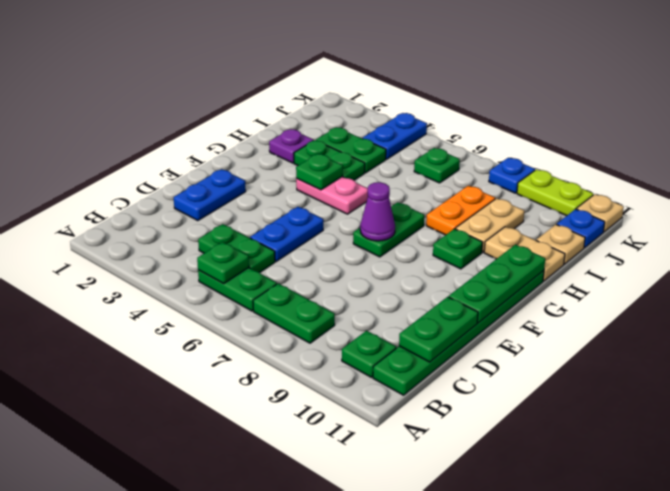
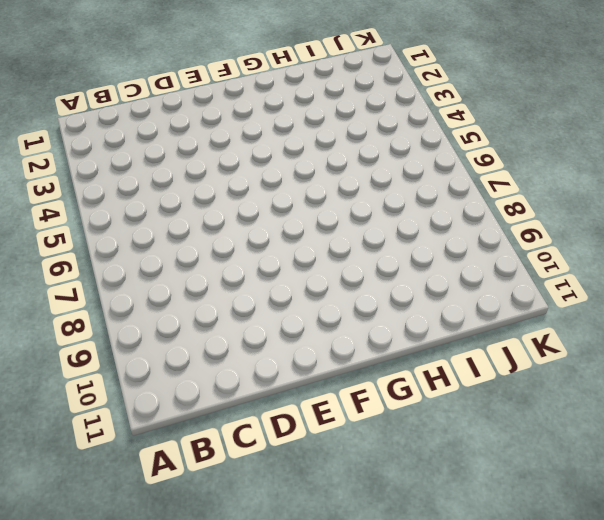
none -> green 1x2 plate [198,268,277,311]
none -> green 1x2 plate [253,283,335,343]
none -> green 1x1 plate [342,331,396,377]

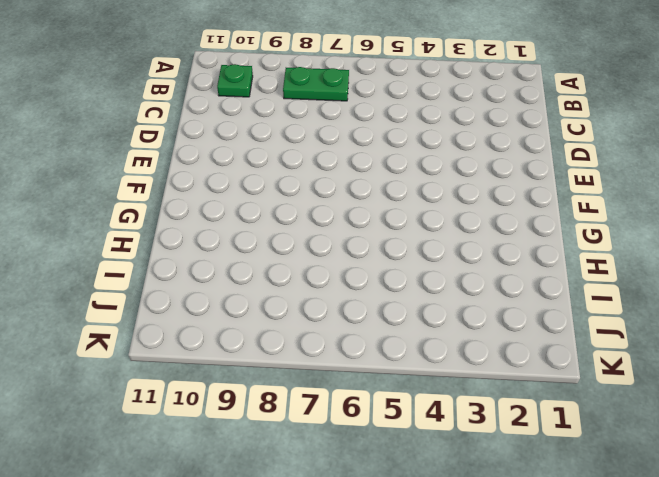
none -> green 1x2 plate [198,268,277,311]
none -> green 1x6 plate [373,271,544,395]
none -> green 1x2 plate [198,224,275,273]

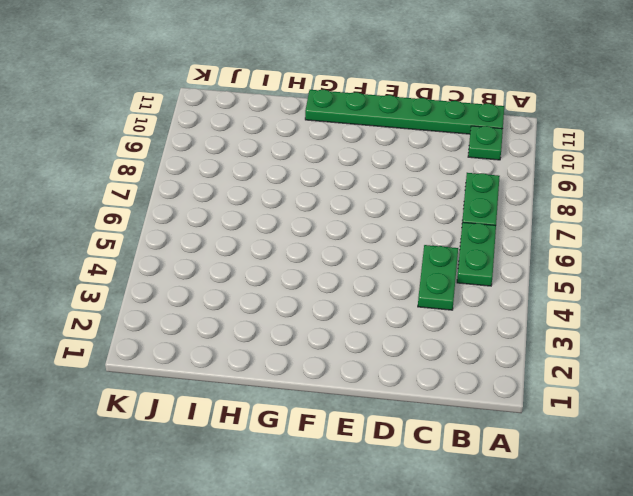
none -> blue 1x2 plate [174,169,246,221]
none -> blue 1x2 plate [250,207,323,262]
none -> green 1x2 plate [353,202,424,257]

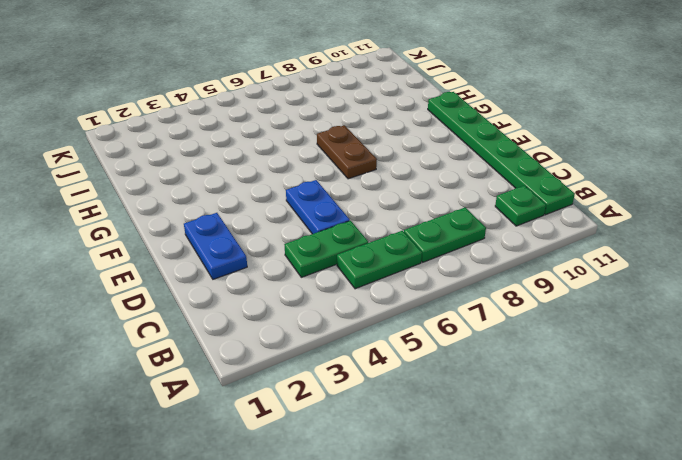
brown 1x2 plate [317,125,377,179] -> green 1x2 plate [353,202,424,257]
none -> pink 1x2 plate [296,177,368,214]
none -> green 1x1 plate [433,229,483,269]
none -> purple 1x1 plate [269,129,314,163]

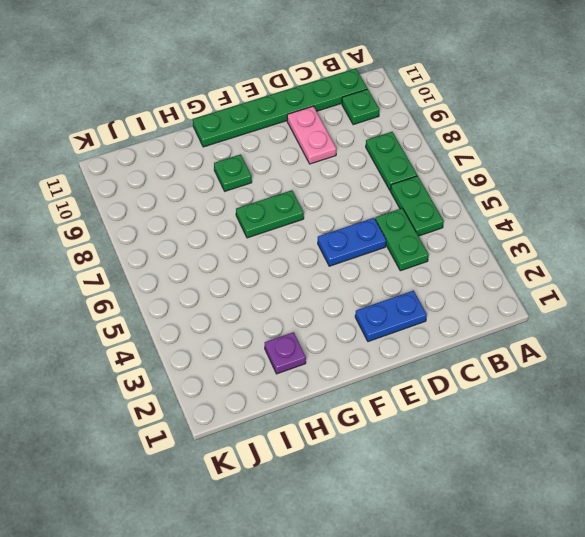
pink 1x2 plate [287,106,336,164] -> pink 1x2 plate moved to [296,177,368,214]
none -> green 1x2 plate [294,141,365,180]
none -> orange 1x2 plate [426,186,495,235]
none -> tan 1x2 plate [456,198,524,252]

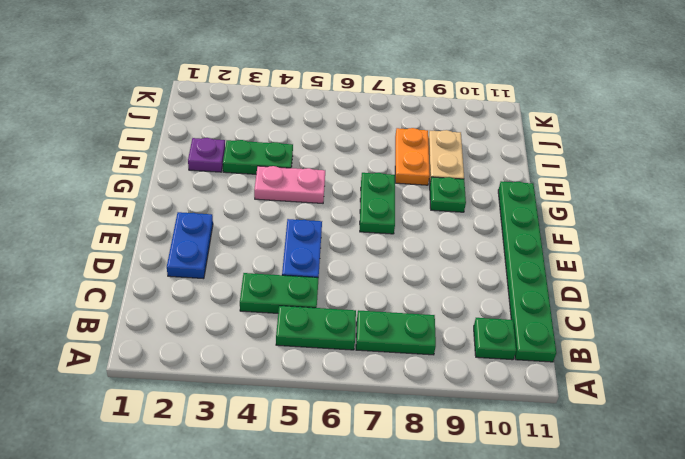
none -> tan 1x2 plate [484,227,565,281]
none -> green 1x2 plate [316,127,386,173]
none -> tan 1x1 plate [536,224,585,264]

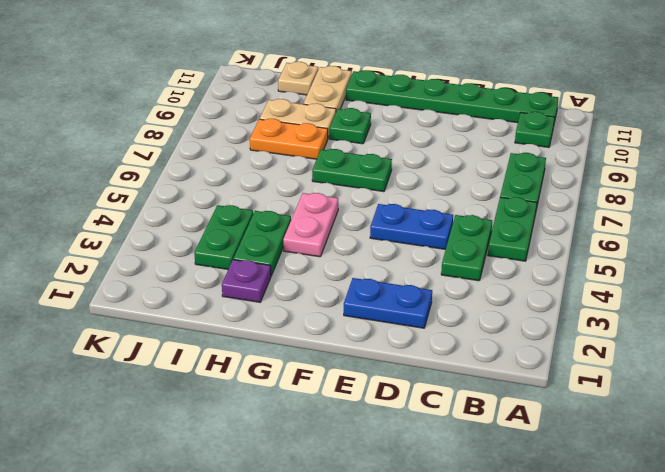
none -> blue 1x2 plate [363,113,427,159]
none -> green 1x1 plate [414,148,460,183]
none -> blue 1x1 plate [557,209,605,248]

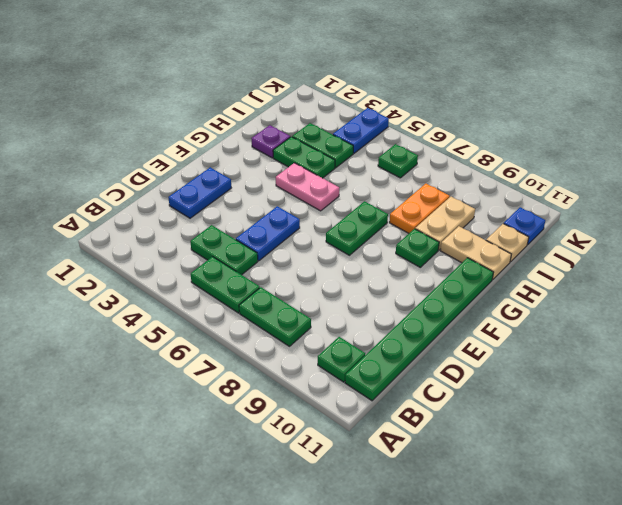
none -> blue 1x1 plate [489,158,535,193]
none -> lime 1x2 plate [517,169,593,216]
none -> tan 1x1 plate [577,194,624,232]

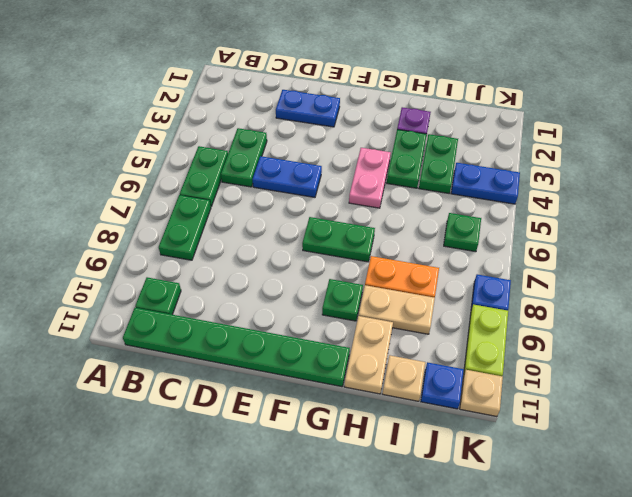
none -> green 1x1 plate [197,242,249,284]
none -> green 1x2 plate [399,297,478,362]
none -> green 1x3 plate [449,245,545,323]

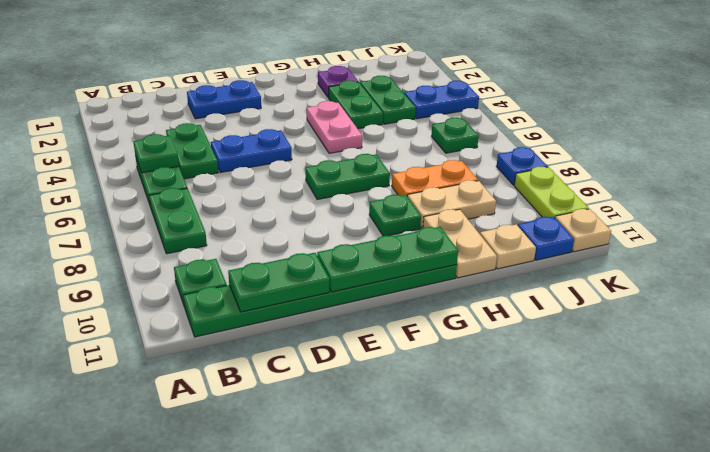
none -> purple 1x1 cone [360,182,395,241]
none -> green 1x1 plate [296,154,343,190]

